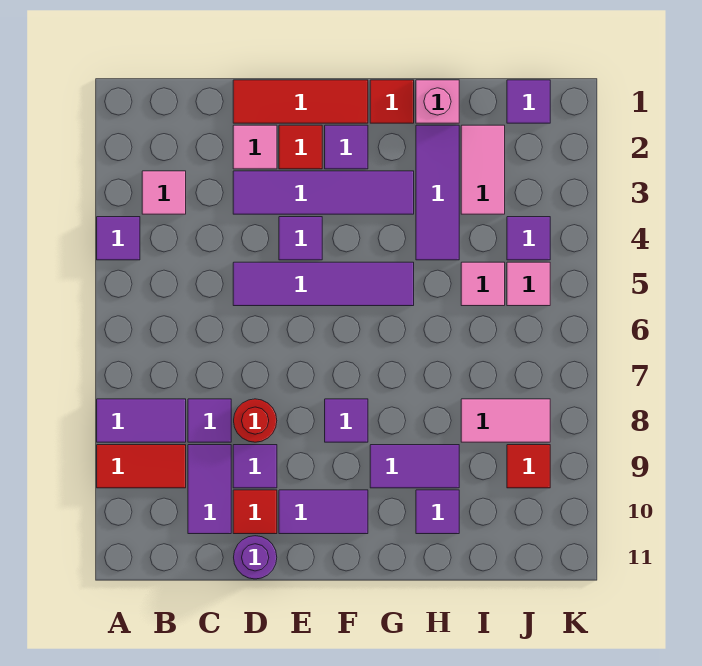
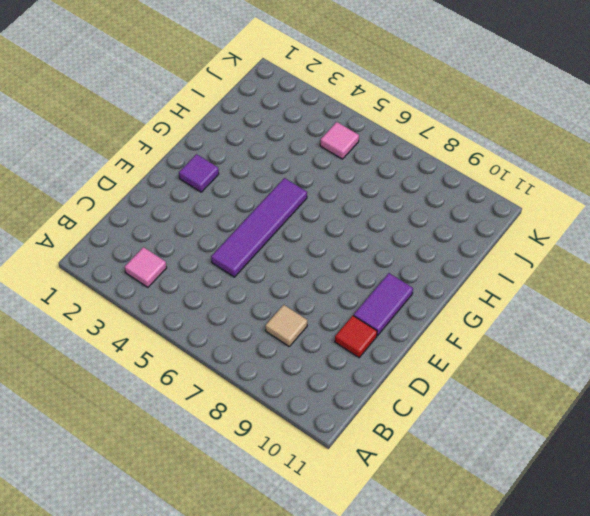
tan 1x1 tile [265,305,308,346] -> purple 1x1 tile [188,399,231,442]
none -> purple 1x1 tile [97,217,140,260]
none -> purple 1x2 tile [97,399,186,442]
none -> red 1x2 tile [97,445,186,488]
none -> purple 1x2 tile [188,445,231,534]

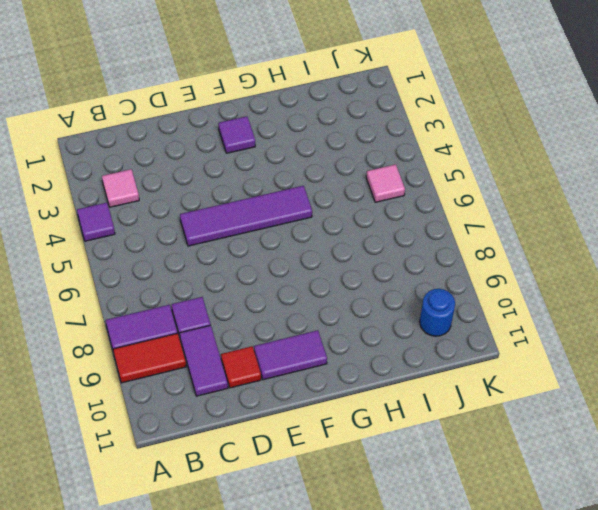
blue 1x1 round brick [420,289,455,336] -> none
none -> red 1x3 tile [233,80,368,123]
none -> pink 1x1 tile [233,125,277,169]
none -> purple 1x4 tile [233,171,414,214]
none -> red 1x1 round brick [234,399,277,442]

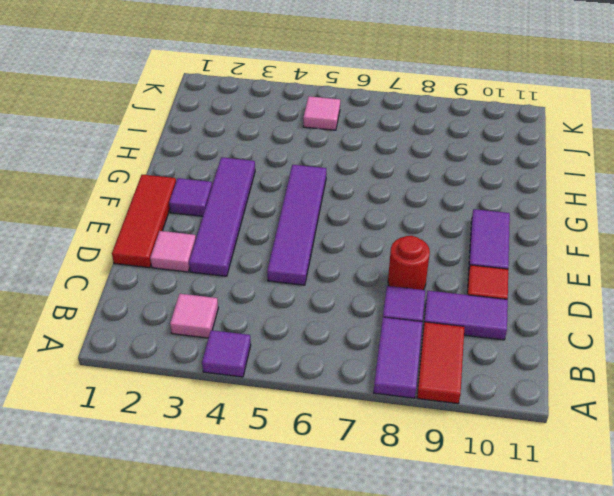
none -> purple 1x1 tile [233,445,277,488]
none -> purple 1x1 round brick [234,536,277,579]
none -> red 1x1 tile [279,125,322,169]
none -> purple 1x1 tile [279,217,322,260]

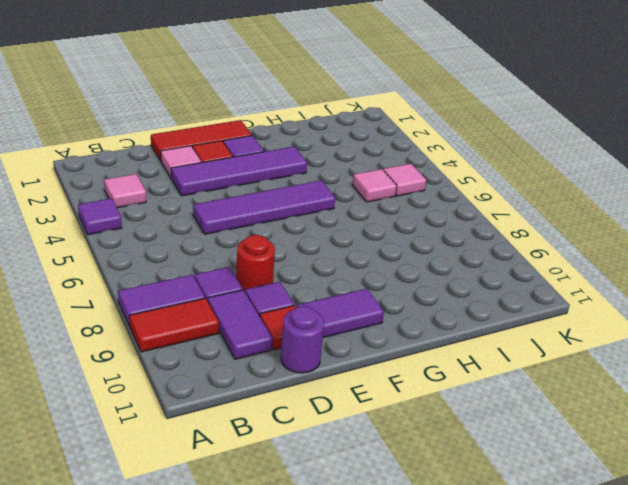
none -> purple 1x1 tile [279,217,322,260]
none -> purple 1x1 tile [325,399,368,442]
none -> red 1x1 tile [370,80,414,123]
none -> purple 1x2 tile [370,445,459,488]

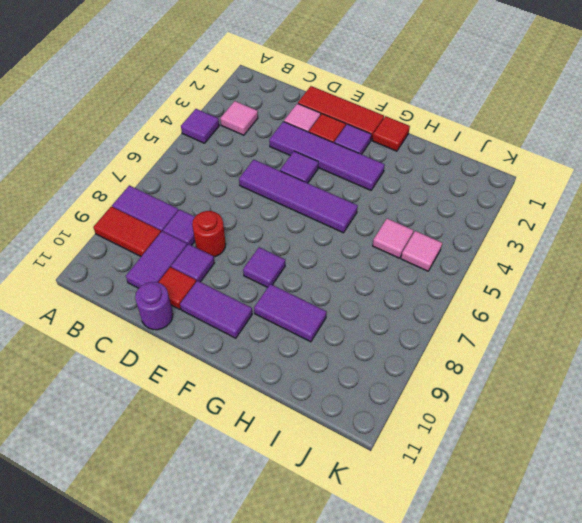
none -> pink 1x1 brick [416,80,459,123]
none -> purple 1x3 tile [416,125,459,260]
none -> purple 1x1 tile [416,490,459,534]
none -> pink 1x2 tile [461,125,505,214]

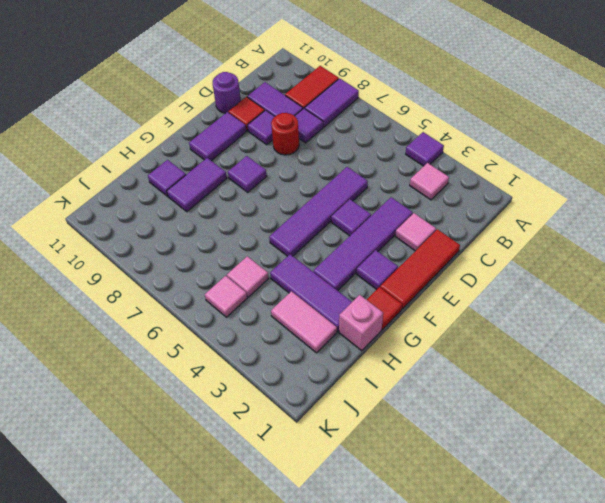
none -> red 1x1 tile [279,125,322,169]
none -> pink 1x2 tile [461,399,550,442]
none -> purple 1x1 tile [507,80,550,123]
none -> purple 1x1 tile [507,217,550,260]

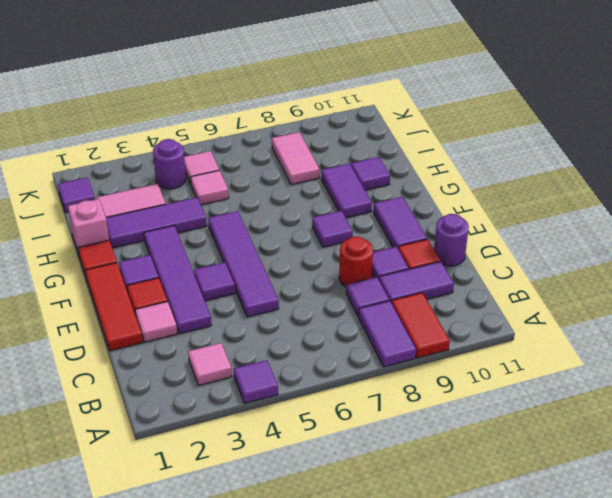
purple 1x1 round brick [153,139,186,189] -> purple 1x1 tile [507,217,550,260]
none -> red 1x1 tile [507,445,550,488]

